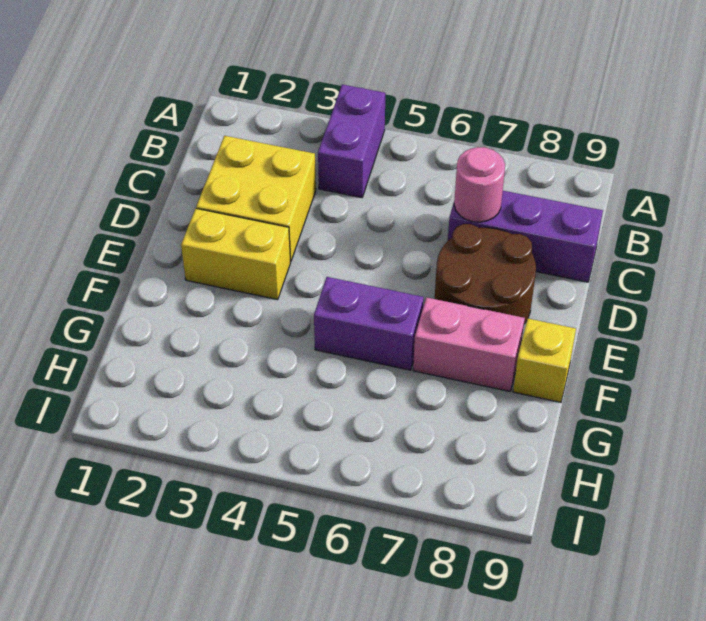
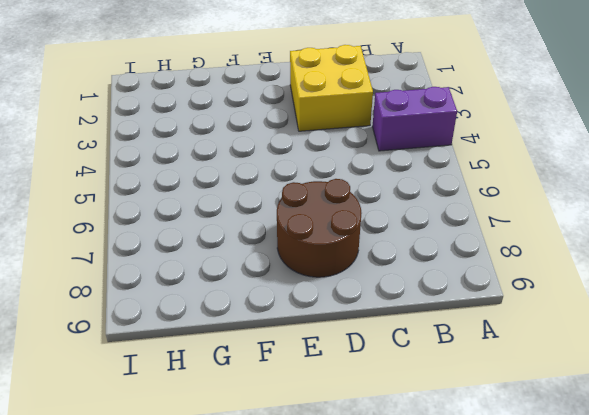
none -> purple 1x3 brick [448,191,603,282]
none -> yellow 1x2 brick [181,209,290,300]

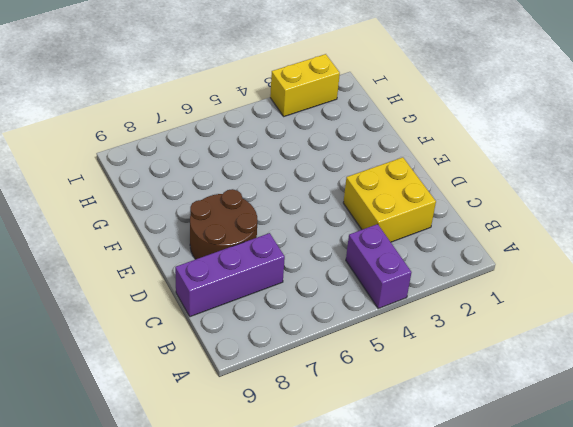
yellow 1x2 brick [270,54,340,116] -> yellow 1x2 brick moved to [181,209,290,300]
none -> purple 1x2 brick [314,277,424,370]
none -> pink 1x2 brick [413,297,525,391]

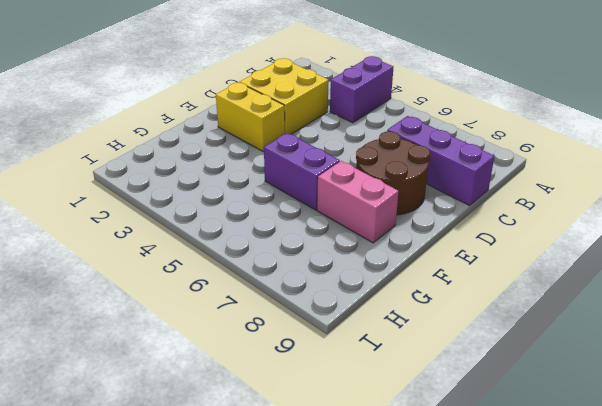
none -> yellow 1x1 brick [513,319,576,402]
none -> pink 1x1 round brick [454,147,505,222]

